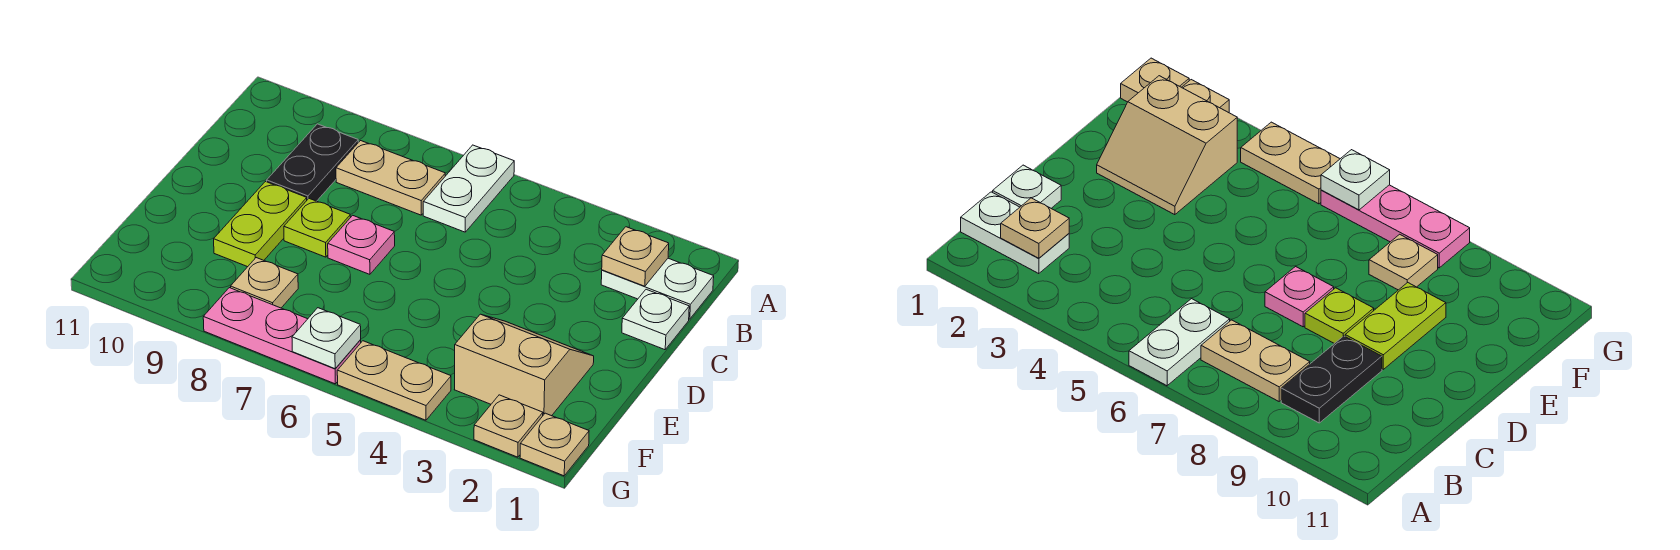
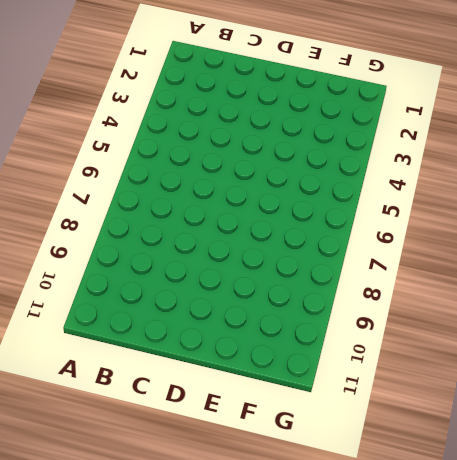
none -> white 1x2 plate [423,145,514,232]
none -> white 1x2 plate [601,258,714,319]
none -> tan 1x2 plate [336,141,445,215]

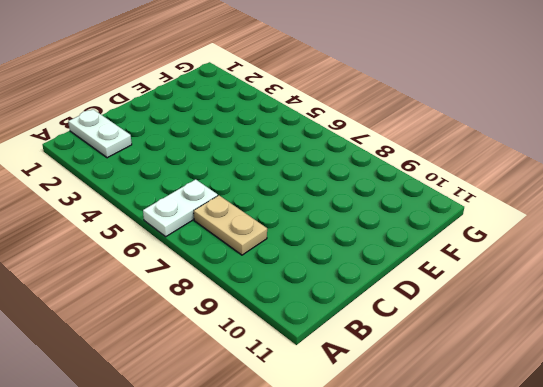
none -> black 1x2 plate [267,124,358,201]
none -> white 1x1 plate [622,289,689,350]
none -> pink 1x1 plate [328,215,395,274]

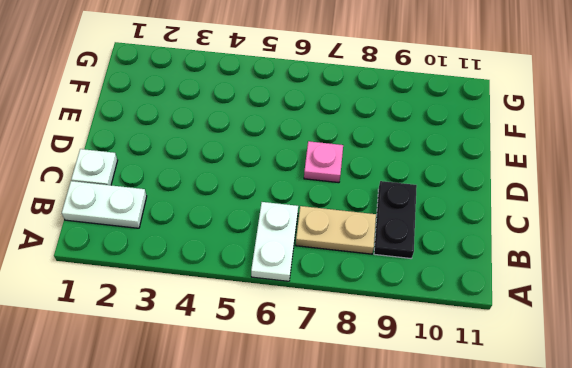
none -> lime 1x1 plate [284,199,351,257]
none -> lime 1x2 plate [214,182,307,267]
none -> tan 2x2 slope [454,314,594,416]

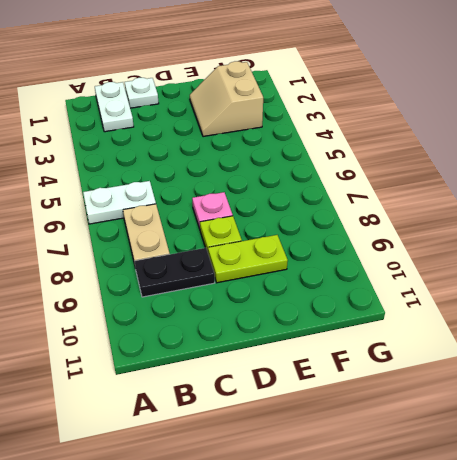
none -> tan 1x1 plate [231,258,298,308]
none -> tan 1x1 plate [520,413,589,476]
none -> tan 1x1 plate [474,395,543,457]

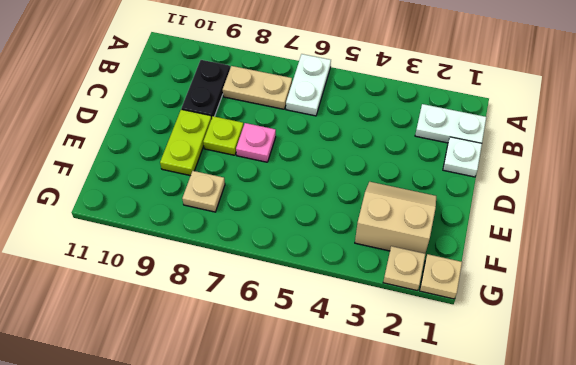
none -> tan 1x2 plate [337,341,451,420]
none -> pink 1x3 plate [203,288,361,384]
none -> tan 1x1 plate [602,227,669,286]

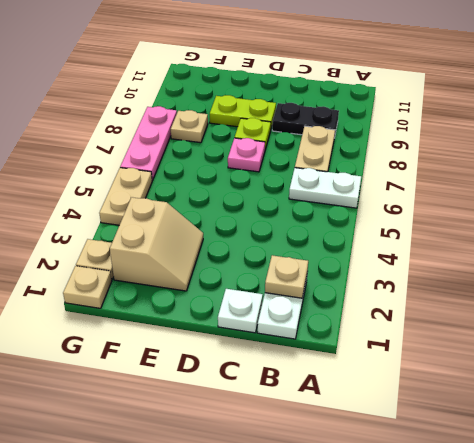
none -> white 1x1 plate [292,308,361,369]

